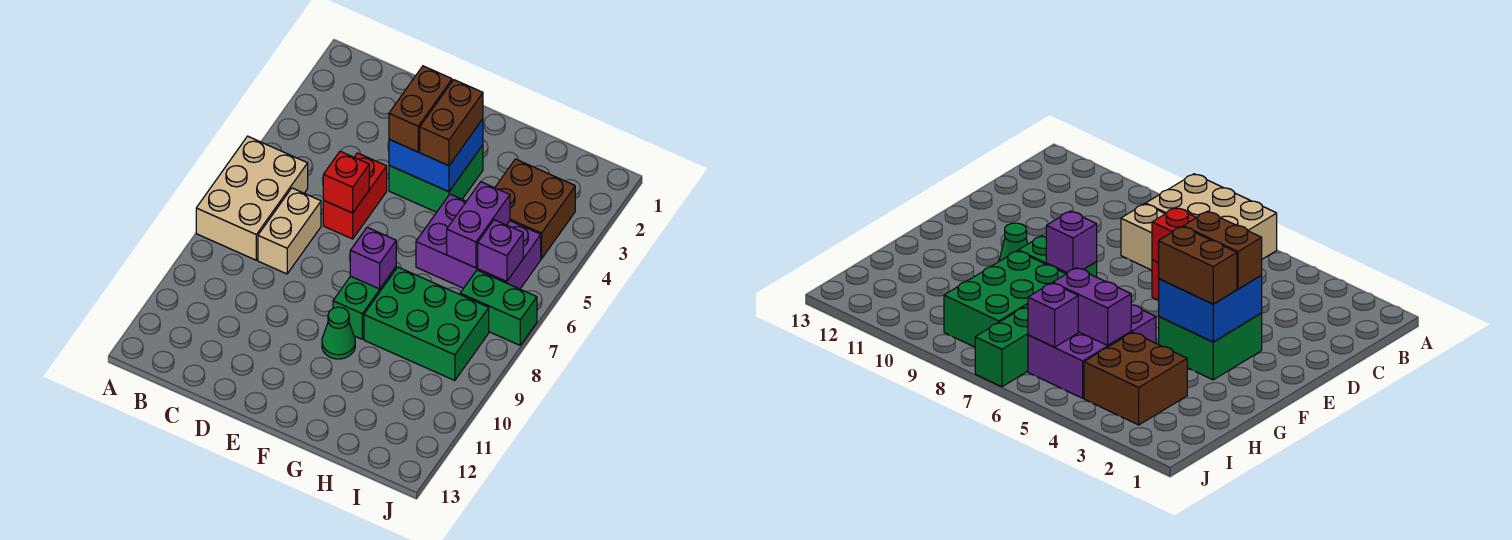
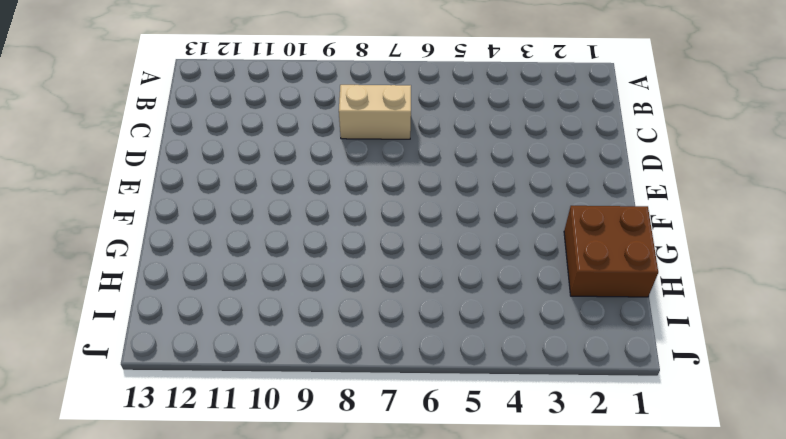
brown 2x2 brick [564,206,658,297] -> brown 2x2 brick moved to [495,159,575,259]
none -> tan 2x3 brick [196,136,308,260]
none -> red 1x2 brick [323,153,387,239]
none -> green 2x2 brick [389,145,483,212]

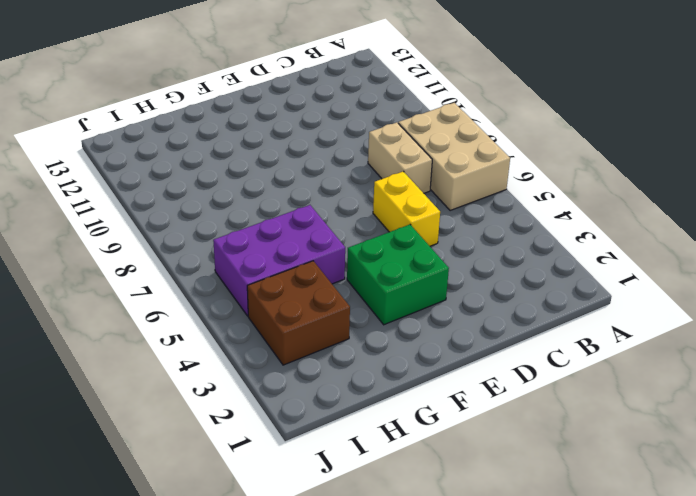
yellow 1x2 brick [373,171,440,246] -> red 1x2 brick [323,153,387,239]
none -> green 1x2 brick [333,267,396,339]
none -> green 1x1 cone [322,307,355,359]
none -> green 2x3 brick [364,267,489,381]

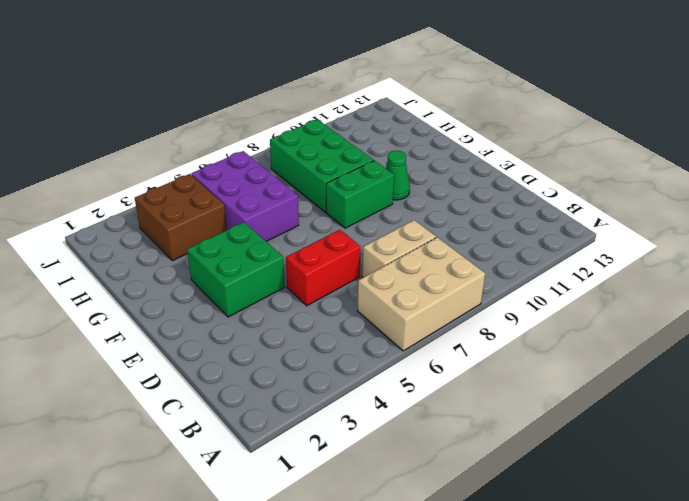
none -> green 1x2 brick [460,270,537,345]
none -> red 1x1 brick [323,151,369,213]
none -> blue 2x2 brick [389,119,483,192]

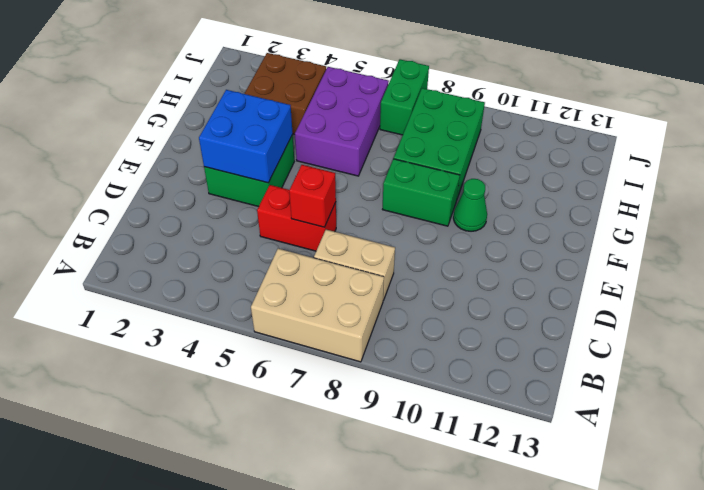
none -> purple 1x1 brick [350,227,396,289]
none -> purple 1x2 brick [447,182,510,268]
none -> purple 1x1 brick [478,220,523,282]

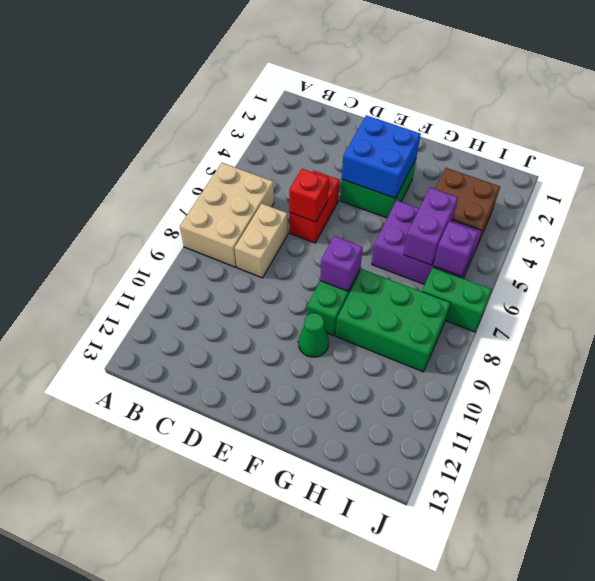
none -> brown 1x2 brick [389,66,452,152]
none -> brown 1x2 brick [420,80,483,166]

